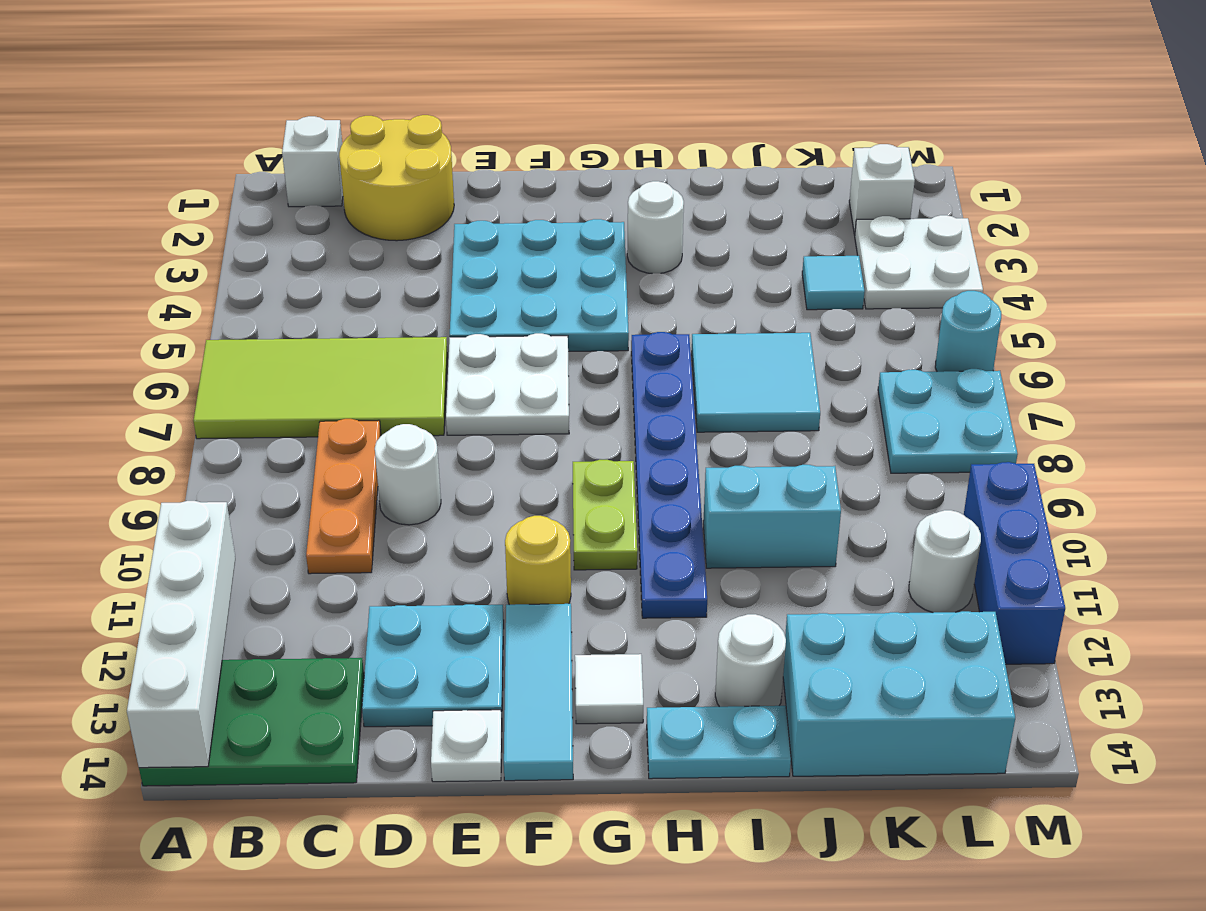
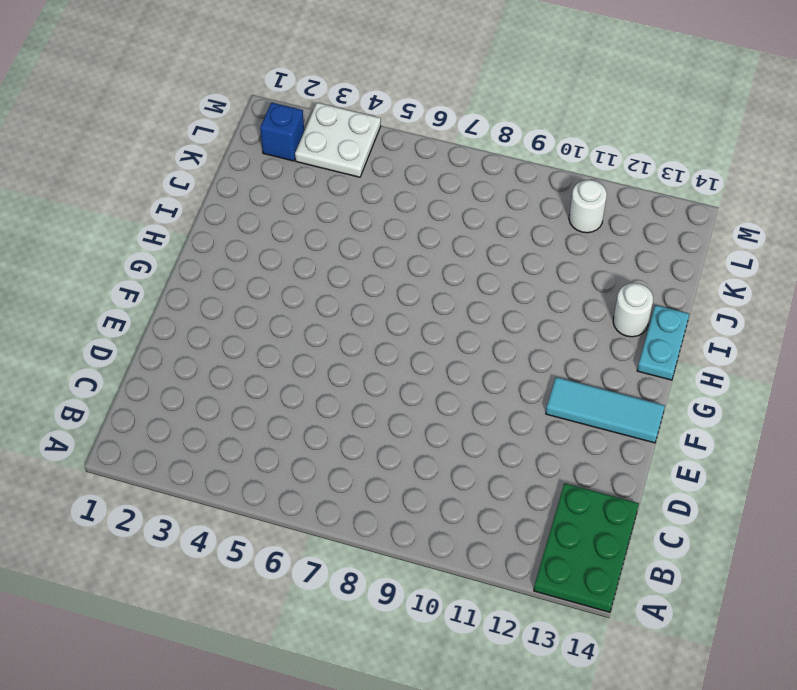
blue 1x1 brick [260,103,304,161] -> white 1x1 brick [849,144,915,235]
none -> lime 2x4 tile [194,337,448,439]
none -> white 1x1 brick [282,116,343,207]
none -> yellow 2x2 round brick [339,115,454,241]

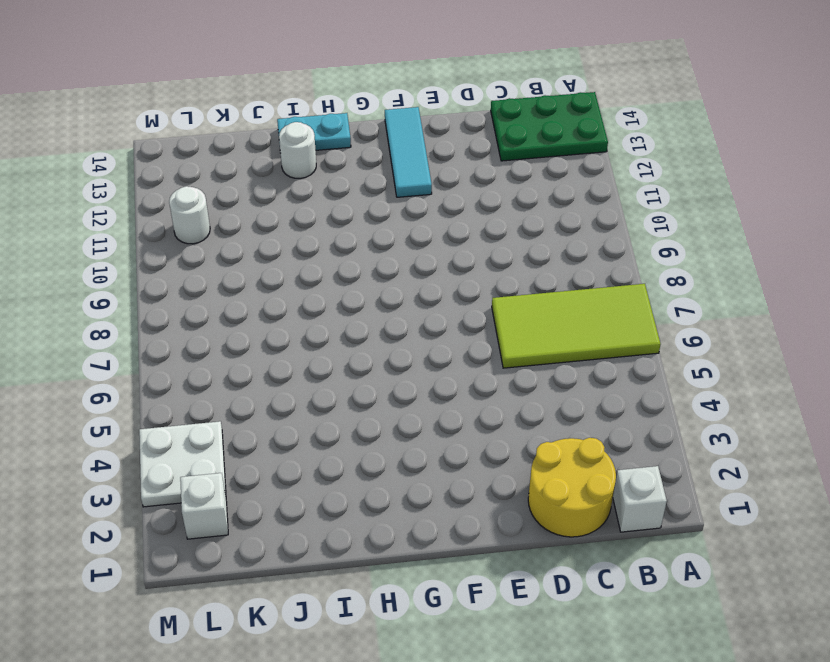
none -> orange 1x3 plate [306,419,381,574]
none -> white 1x1 round brick [375,424,441,525]
none -> cyan 2x2 plate [362,604,504,727]

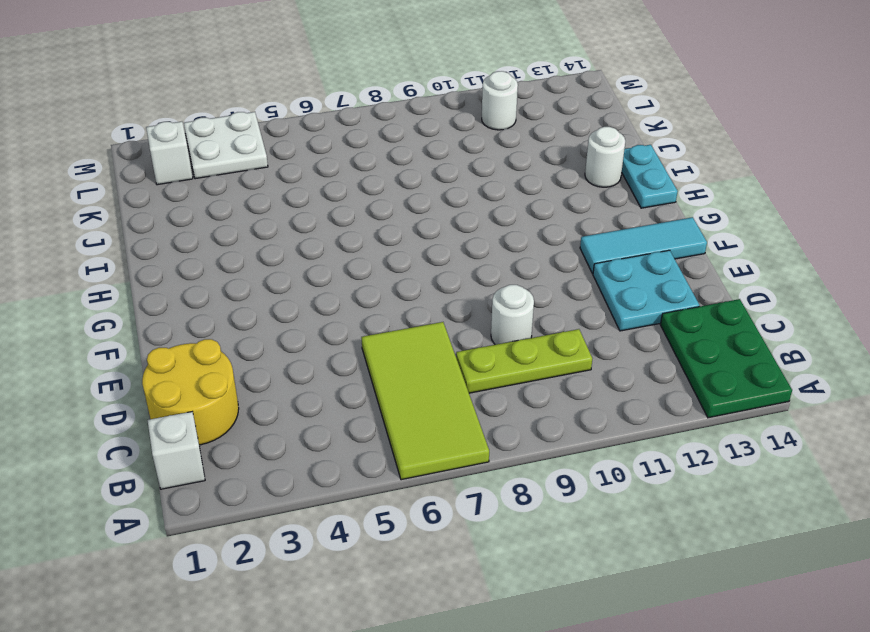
lime 1x3 plate [456,329,592,393] -> orange 1x3 plate [306,419,381,574]
none -> cyan 3x3 plate [450,219,629,351]
none -> white 2x2 plate [446,333,569,435]
none -> white 1x1 plate [431,710,502,782]

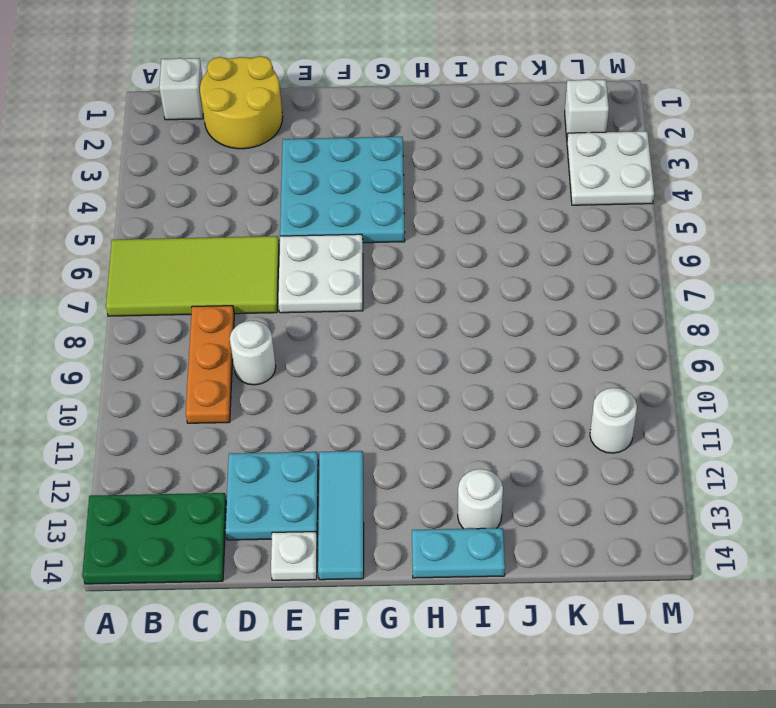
none -> yellow 1x1 round brick [505,516,571,605]
none -> lime 1x2 plate [573,460,637,570]
none -> white 1x1 tile [575,654,643,724]

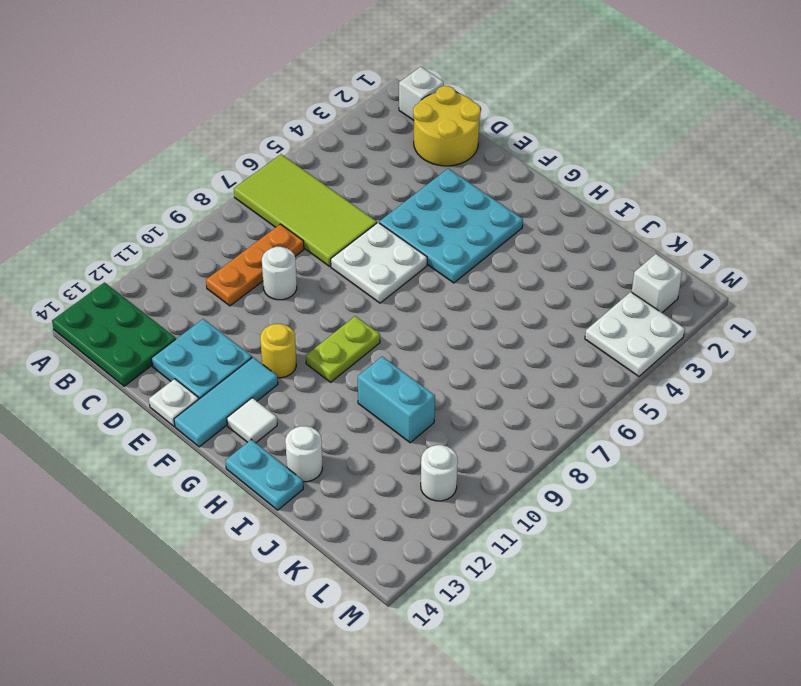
none -> white 1x1 round brick [627,181,684,274]
none -> blue 1x6 plate [631,332,707,618]
none -> cyan 2x2 tile [692,333,820,432]

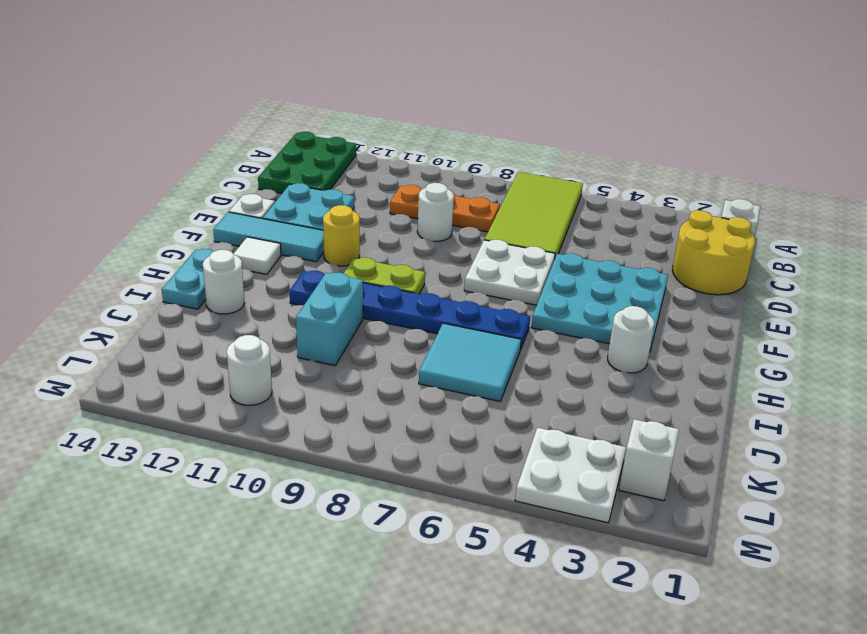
none -> cyan 2x3 brick [783,611,1015,776]
none -> cyan 1x1 tile [802,256,865,310]
none -> cyan 2x2 plate [878,369,1018,473]

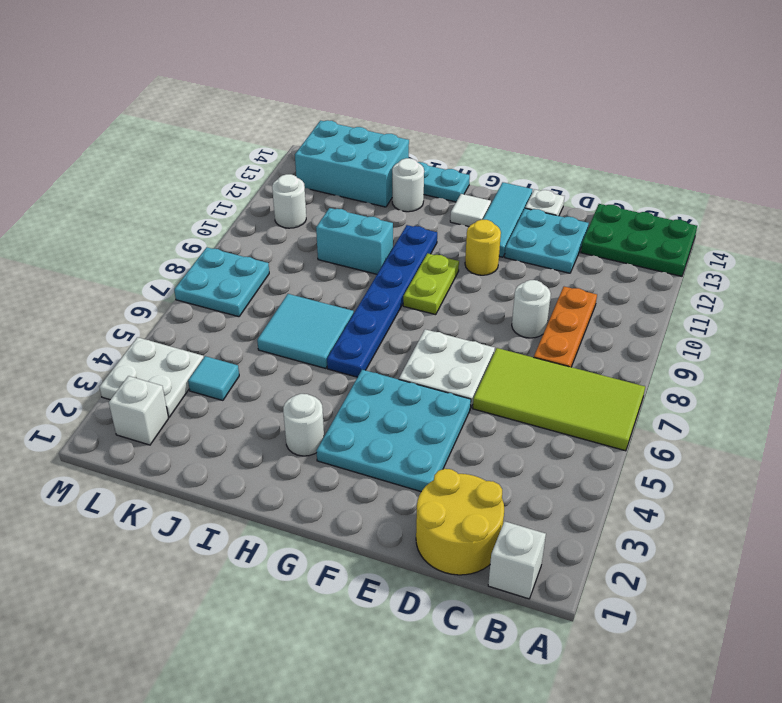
none -> cyan 1x1 round brick [935,291,1001,372]
none -> blue 1x3 brick [964,462,1065,664]
none -> white 1x4 brick [127,501,235,768]

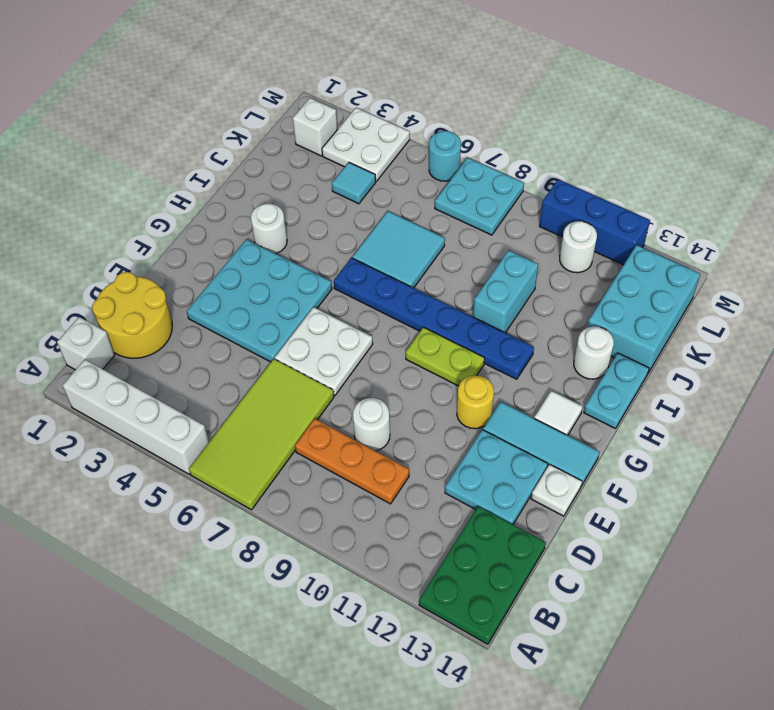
white 1x4 brick [62,360,209,474] -> white 1x4 brick moved to [127,501,235,768]

